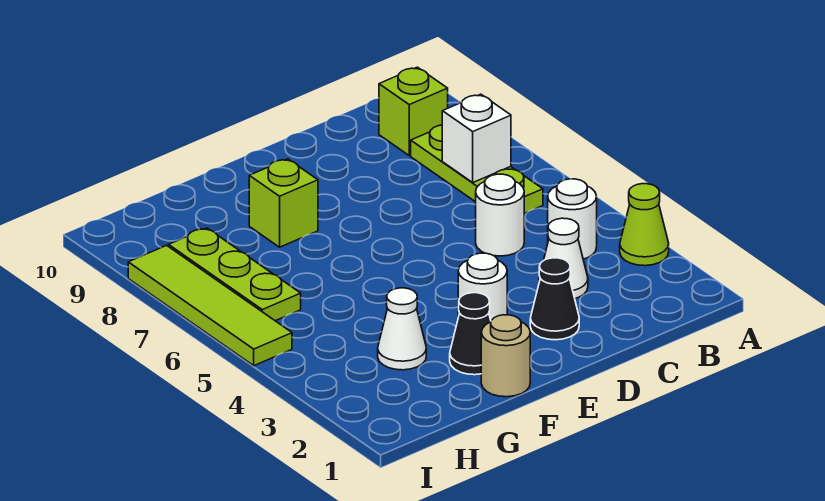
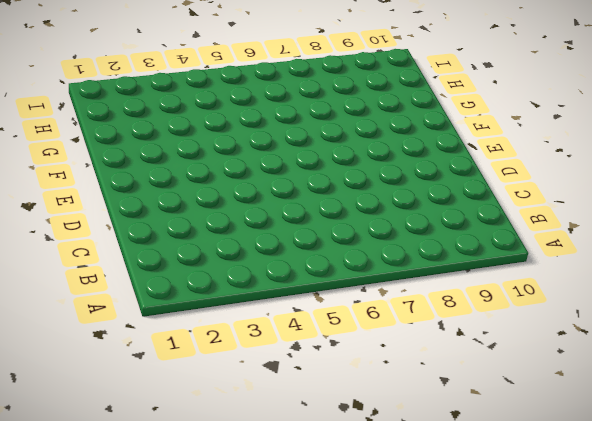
none -> lime 1x1 cone [620,184,669,266]
none -> white 1x1 round brick [548,179,597,259]
none -> lime 1x3 plate [411,125,543,213]

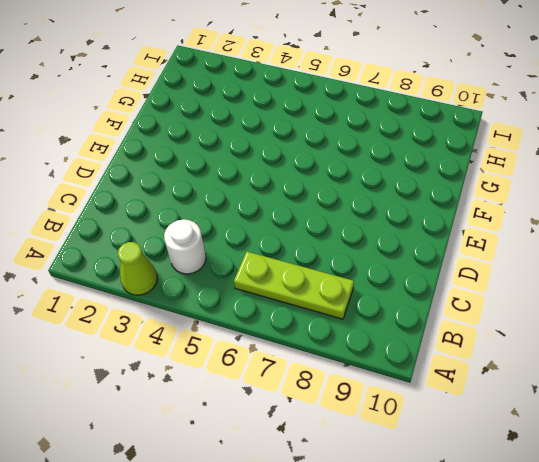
none -> lime 1x1 brick [379,67,448,156]
none -> white 1x1 cone [539,218,588,298]
none -> white 1x1 round brick [476,174,524,256]

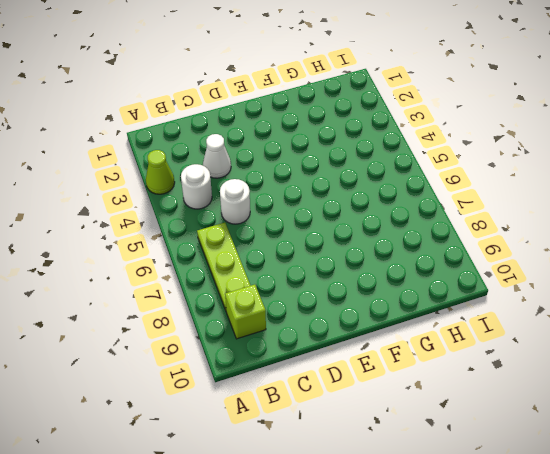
none -> black 1x1 cone [530,258,579,340]
none -> white 1x1 round brick [458,253,507,320]
none -> tan 1x1 round brick [481,315,530,397]

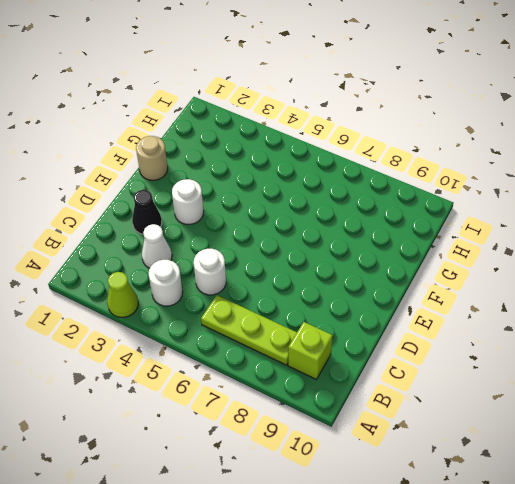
none -> black 1x1 cone [450,293,491,375]
none -> lime 1x1 brick [249,159,318,247]
none -> white 1x1 cone [378,288,426,370]

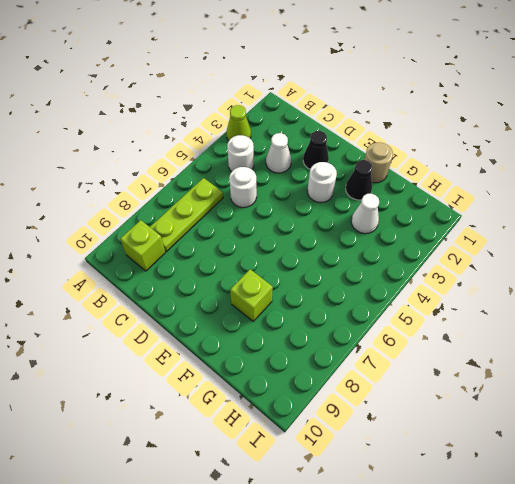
none -> lime 1x3 plate [169,228,301,321]
none -> lime 1x4 tile [128,245,292,366]
none -> white 1x1 brick [442,94,511,182]

